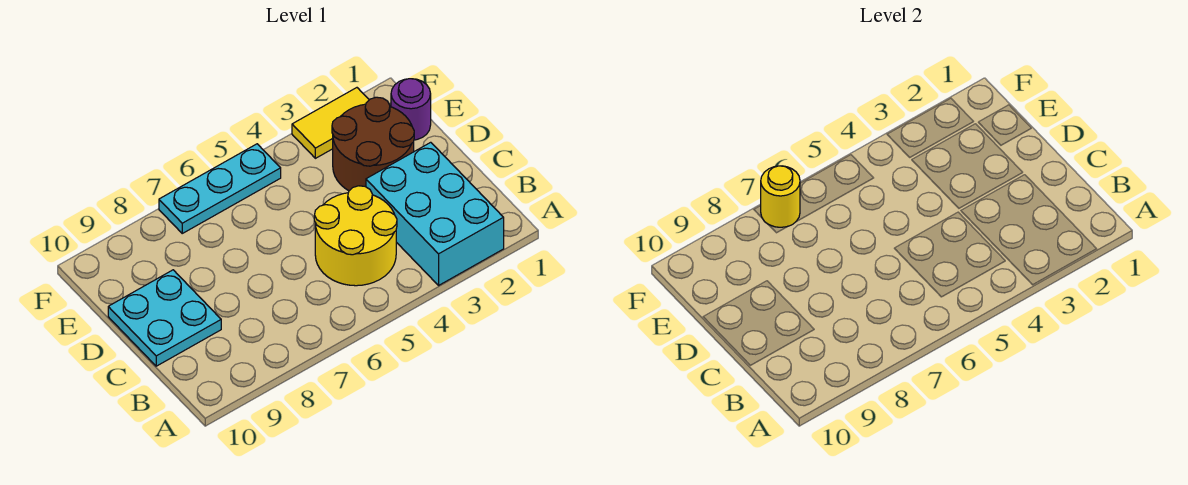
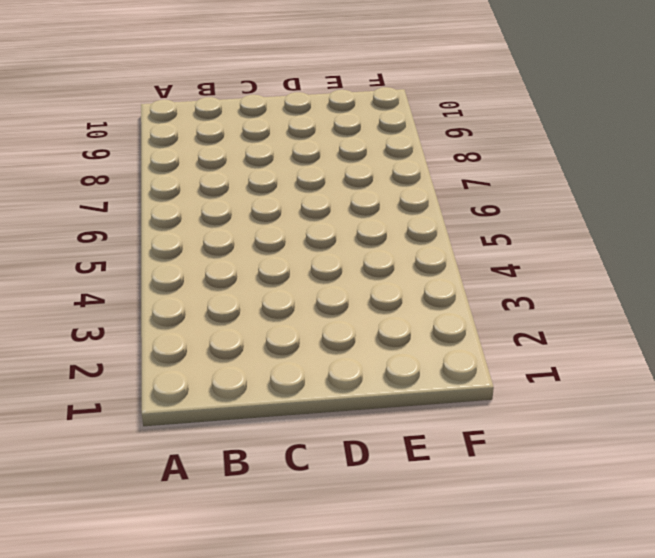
none -> cyan 2x3 brick [366,142,504,285]
none -> yellow 2x2 round brick [314,186,397,286]

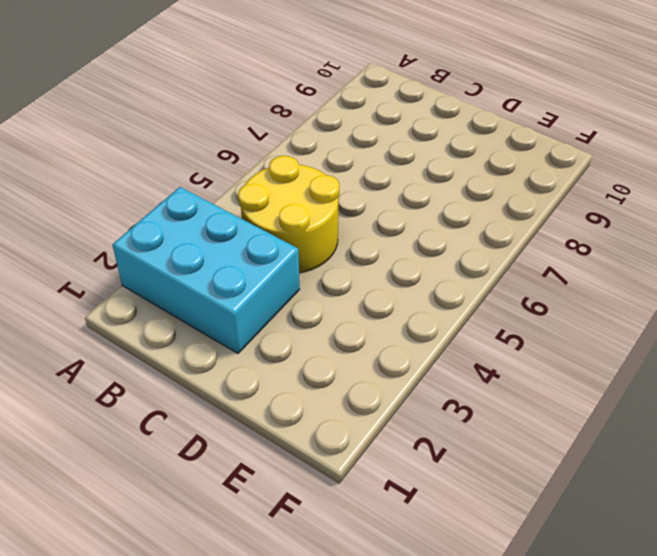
none -> cyan 2x2 plate [108,270,221,366]
none -> brown 2x2 round brick [332,97,414,191]

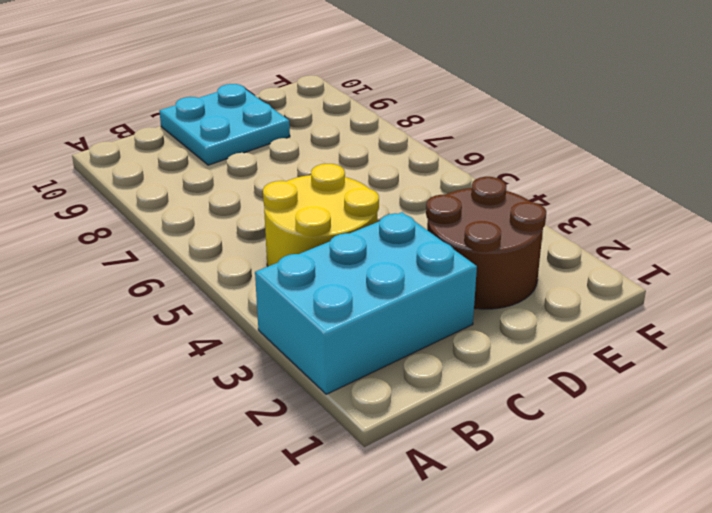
none -> purple 1x1 round brick [391,79,431,140]
none -> yellow 1x2 tile [292,88,369,158]

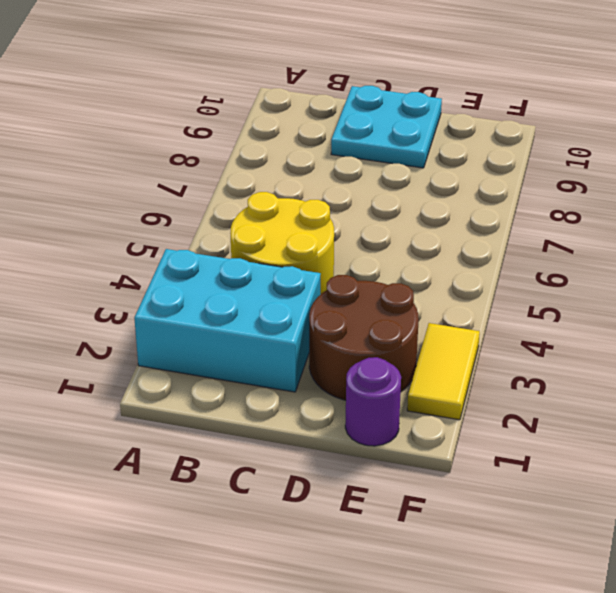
none -> cyan 1x3 plate [159,144,281,233]
none -> yellow 1x1 round brick [761,166,800,227]

